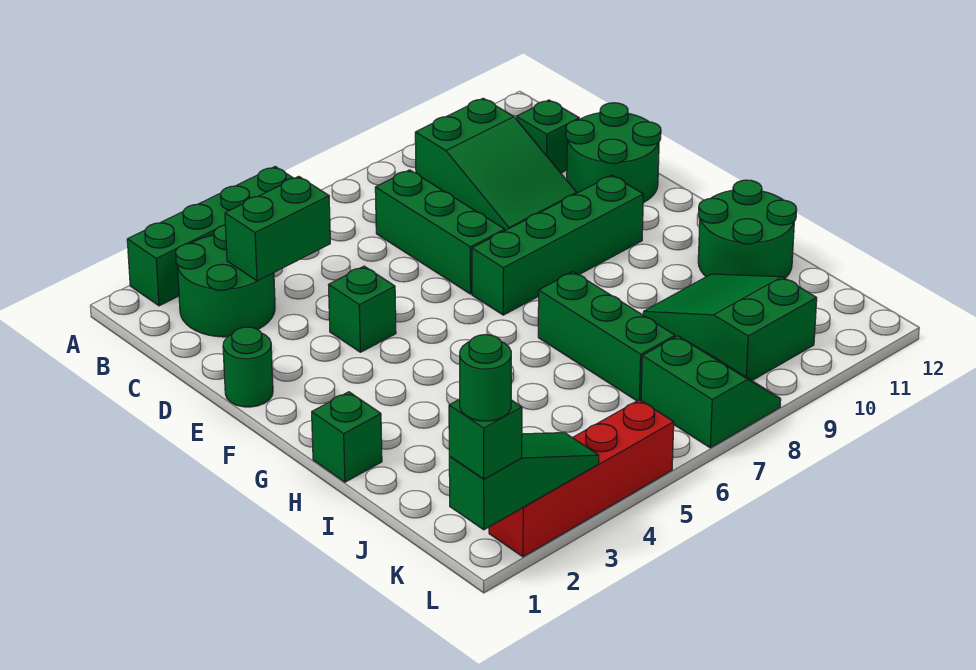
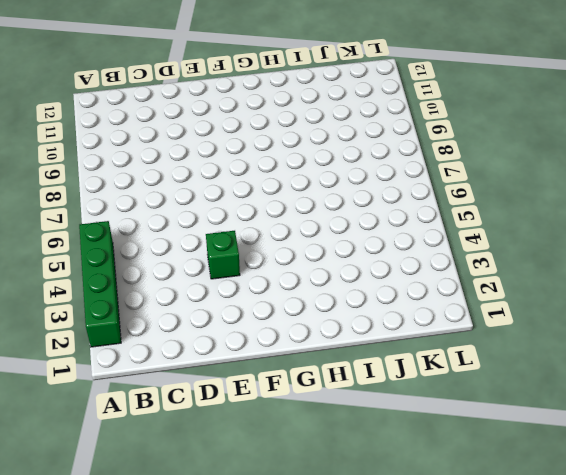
none -> green 2x2 round brick [176,225,275,337]
none -> green 2x3 slope [415,98,577,230]
none -> green 1x3 brick [375,170,505,294]

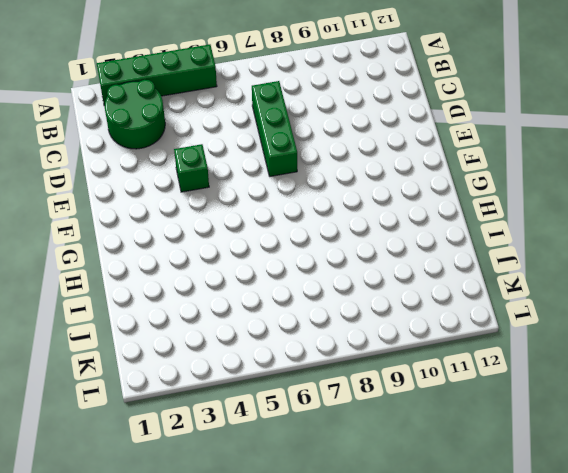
none -> green 2x3 slope [415,98,577,230]
none -> green 1x1 brick [516,100,579,173]
none -> green 2x2 round brick [566,103,661,203]

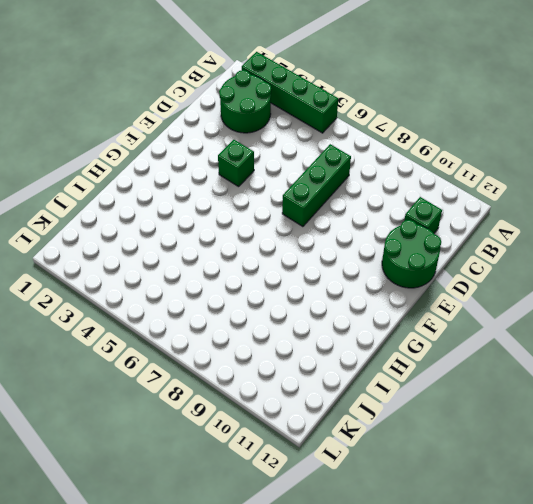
none -> green 2x3 slope [415,98,577,230]
none -> green 1x1 round brick [223,327,273,407]
none -> green 1x4 brick [472,175,643,315]

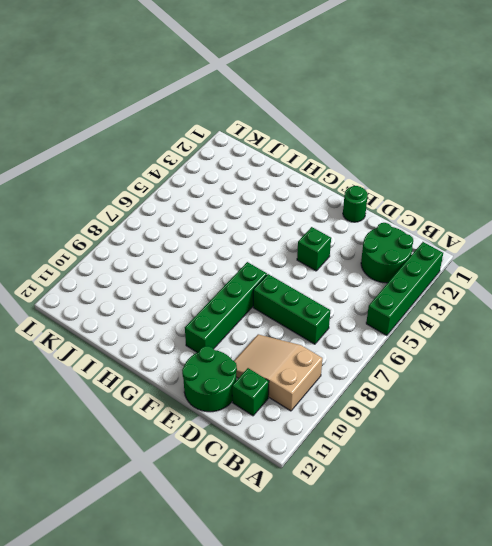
tan 2x3 slope [234,334,322,411] -> green 2x3 slope [415,98,577,230]
none -> green 1x1 brick [312,392,382,482]
none -> green 1x3 brick [538,272,675,401]
none -> green 2x2 round brick [698,180,797,278]

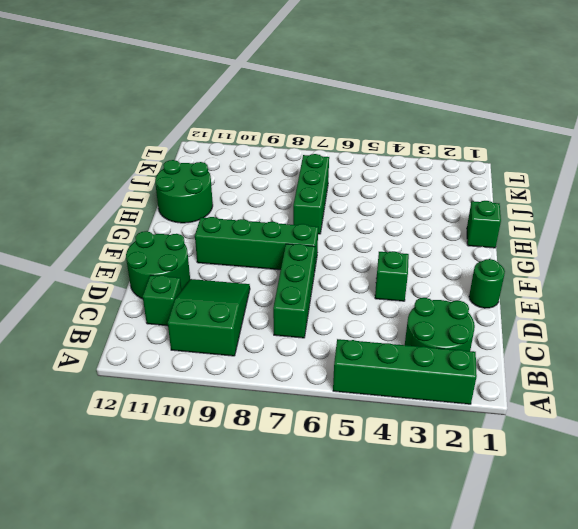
none -> green 2x3 slope [643,274,817,380]
none -> green 2x2 slope [641,336,781,448]
none -> red 1x4 brick [489,400,674,557]

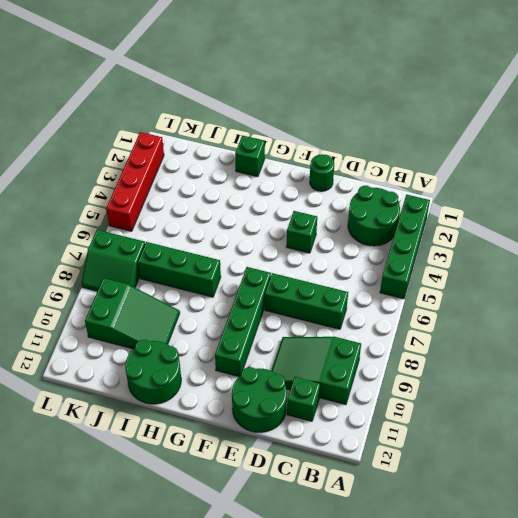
none -> green 1x2 brick [225,176,330,281]
none -> green 1x3 slope [449,433,599,530]
none -> green 1x1 brick [449,399,522,479]

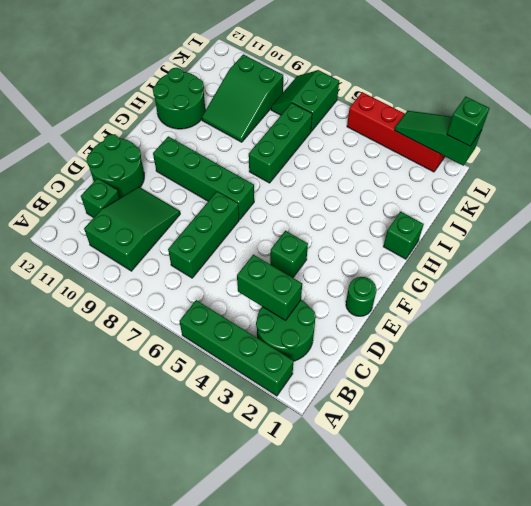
none -> green 1x1 round brick [460,335,511,421]

